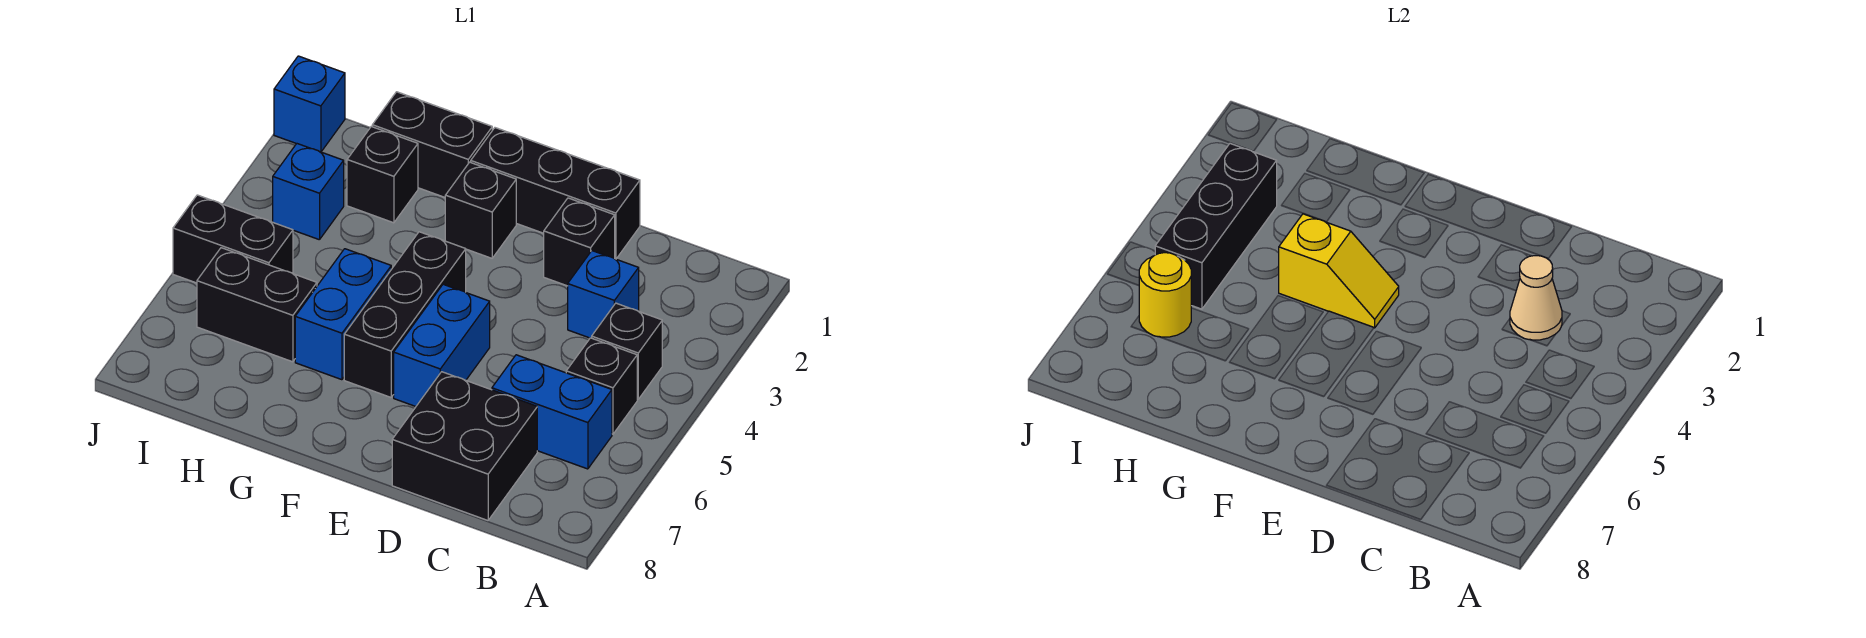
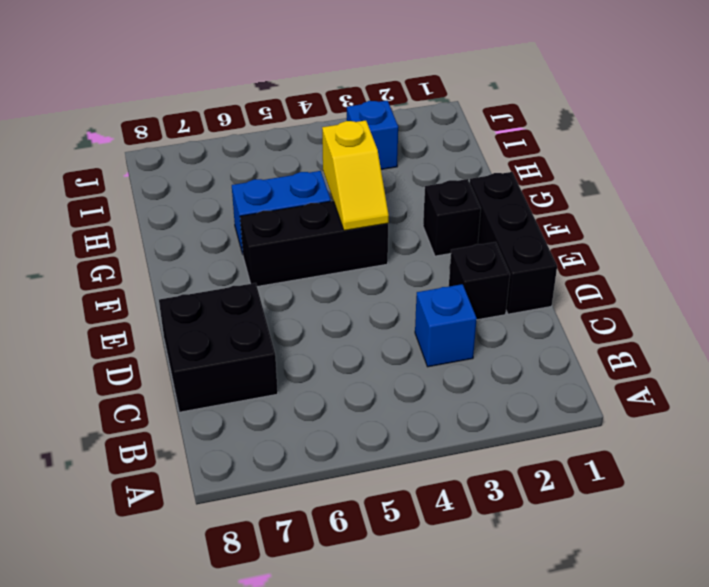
none -> black 1x1 brick [592,303,662,399]
none -> black 1x1 brick [566,338,637,434]
none -> blue 1x2 brick [492,355,612,469]

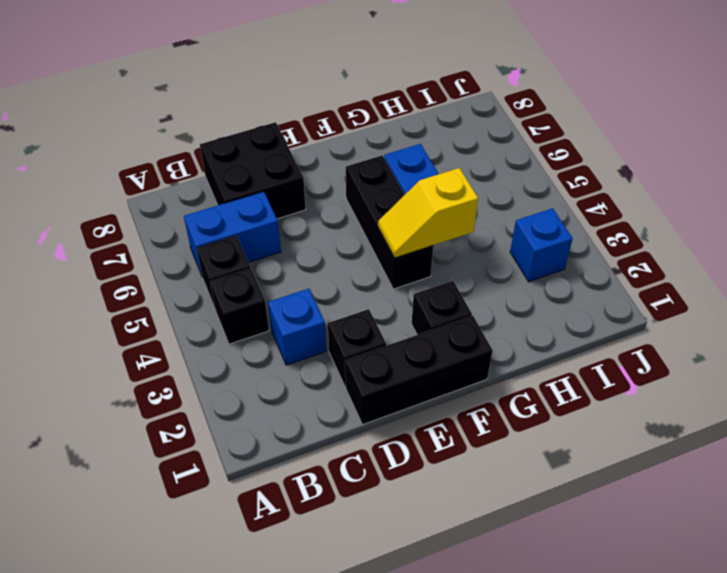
none -> blue 1x2 brick [394,284,490,406]
none -> black 1x2 brick [372,92,492,197]
none -> black 1x1 brick [347,127,418,223]

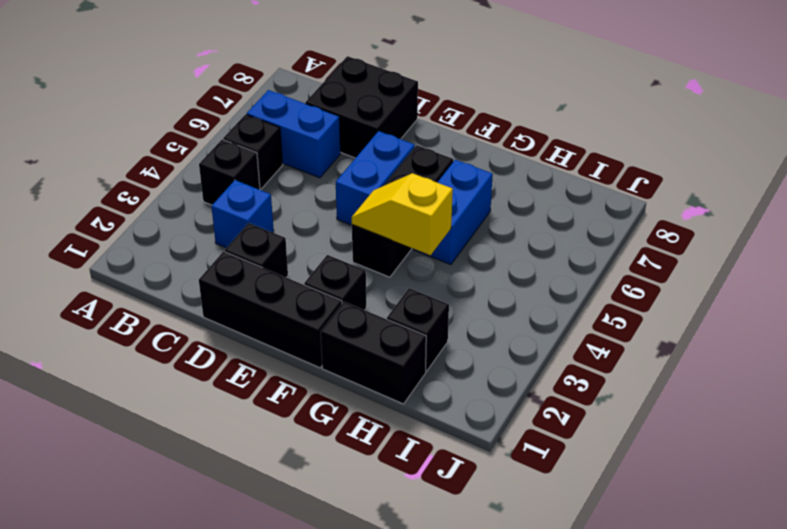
none -> black 1x2 brick [197,248,317,362]
none -> blue 1x1 brick [273,144,344,240]
none -> black 1x2 brick [173,195,293,283]

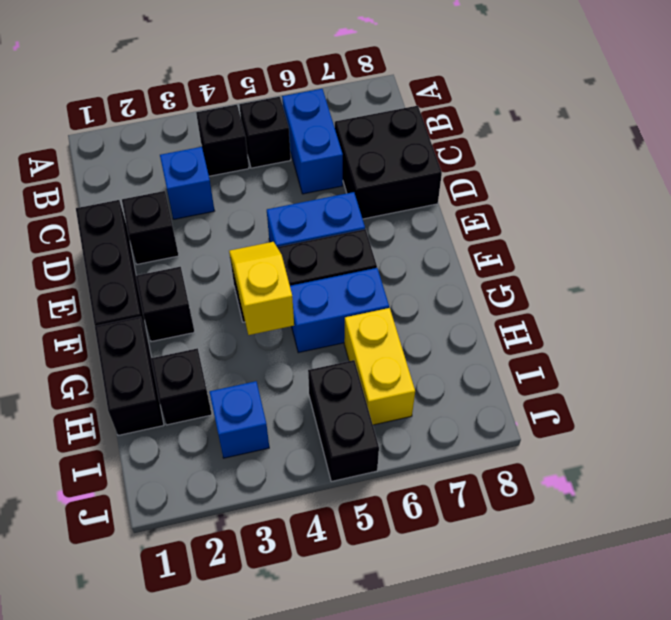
yellow 1x2 brick [344,308,415,425] -> black 1x2 brick [197,248,317,362]
none -> blue 1x1 brick [274,56,345,152]
none -> tan 1x1 cone [1510,256,1562,340]
none -> black 1x3 brick [1155,143,1277,309]

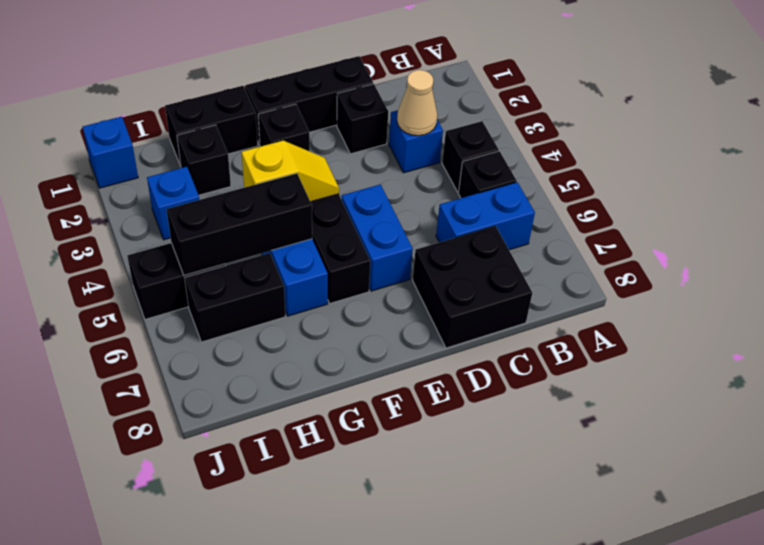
black 1x3 brick [166,173,312,275] -> black 1x3 brick turned to [1155,143,1277,309]
none -> yellow 1x1 round brick [1139,253,1191,337]

